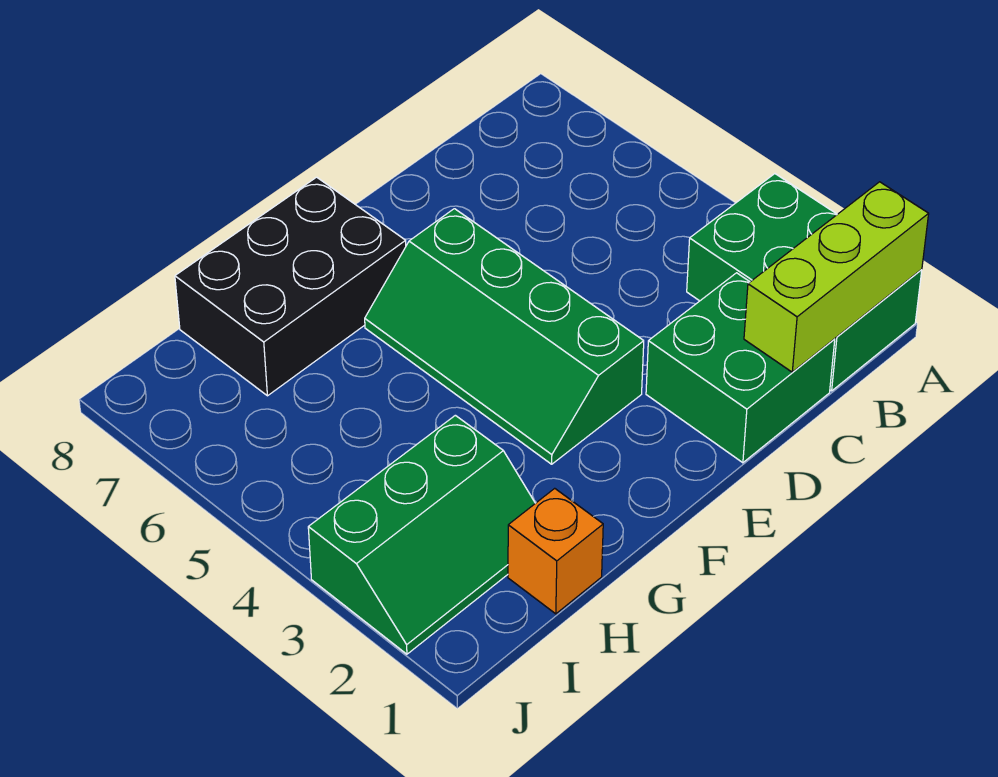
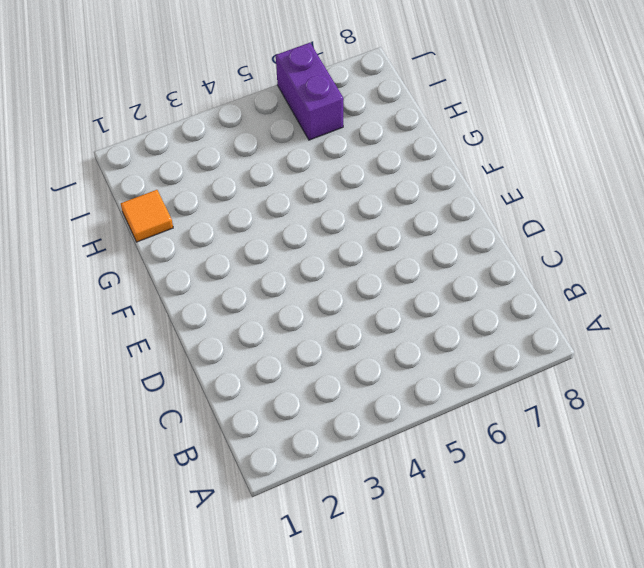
orange 1x1 tile [121,190,173,242] -> orange 1x1 brick [508,488,603,614]
purple 1x2 brick [276,43,343,140] -> none
none -> green 2x3 brick [687,174,922,391]
none -> green 2x2 brick [646,273,835,463]

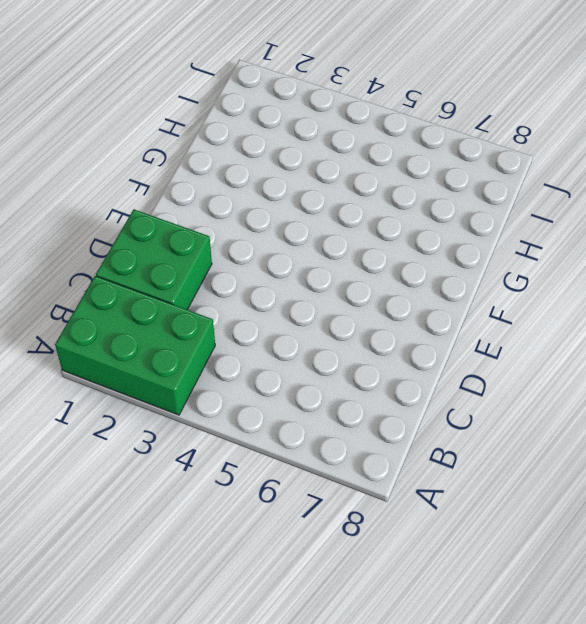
none -> green 2x4 slope [365,209,644,464]
none -> black 2x3 brick [175,177,406,396]

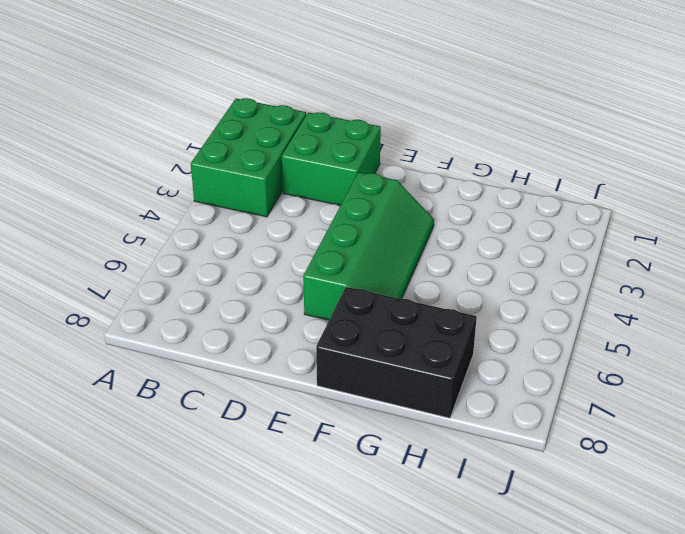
none -> orange 1x1 brick [508,488,603,614]
none -> green 2x3 slope [308,415,535,654]

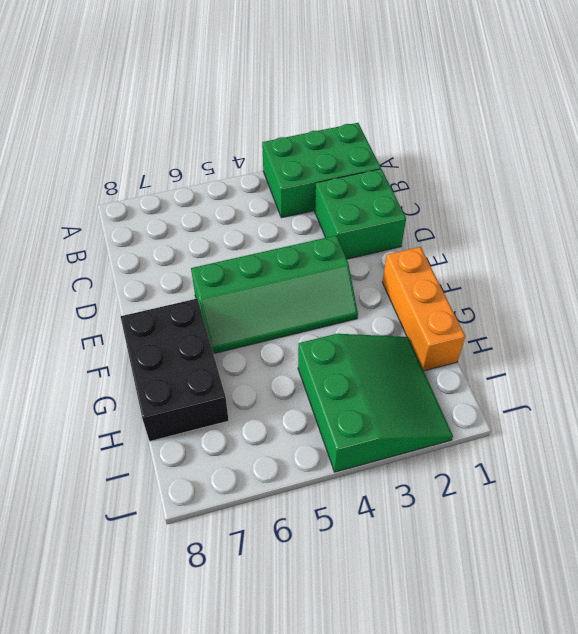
orange 1x3 brick [382,247,465,371] -> orange 1x1 brick [508,488,603,614]
green 3x3 slope [298,334,453,472] -> green 2x3 slope [308,415,535,654]
none -> lime 1x3 brick [744,182,929,372]

